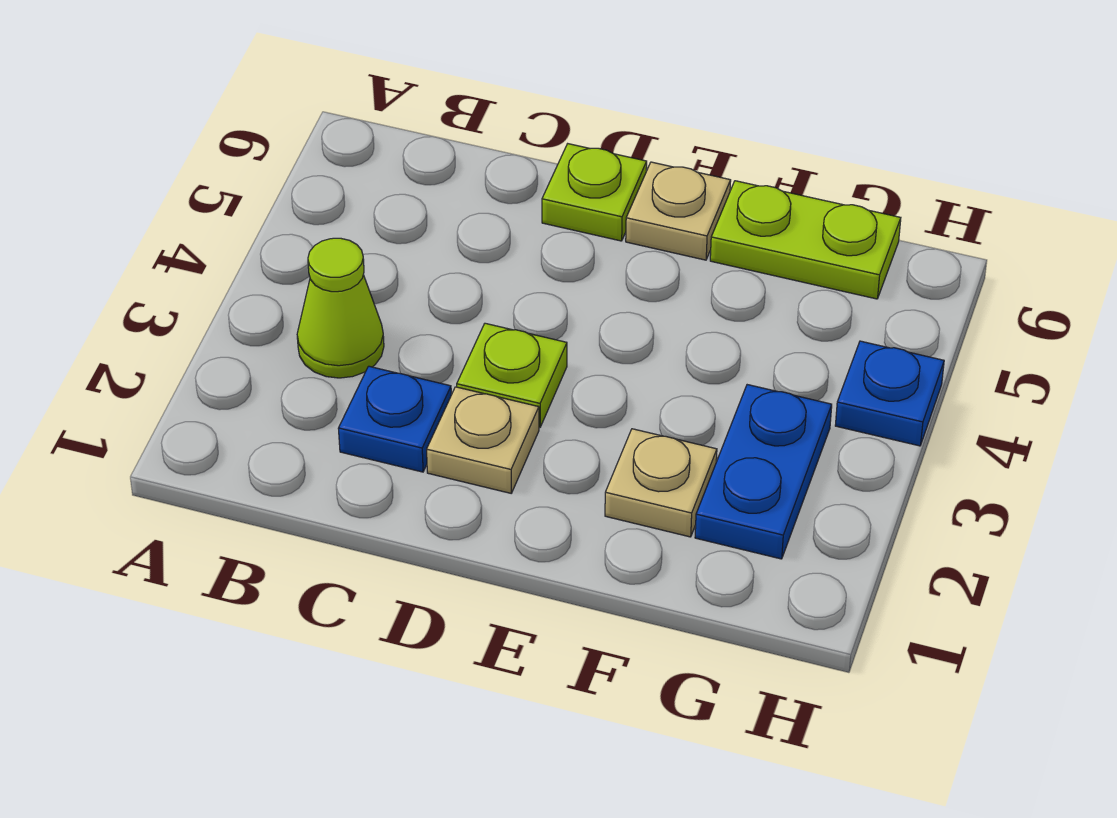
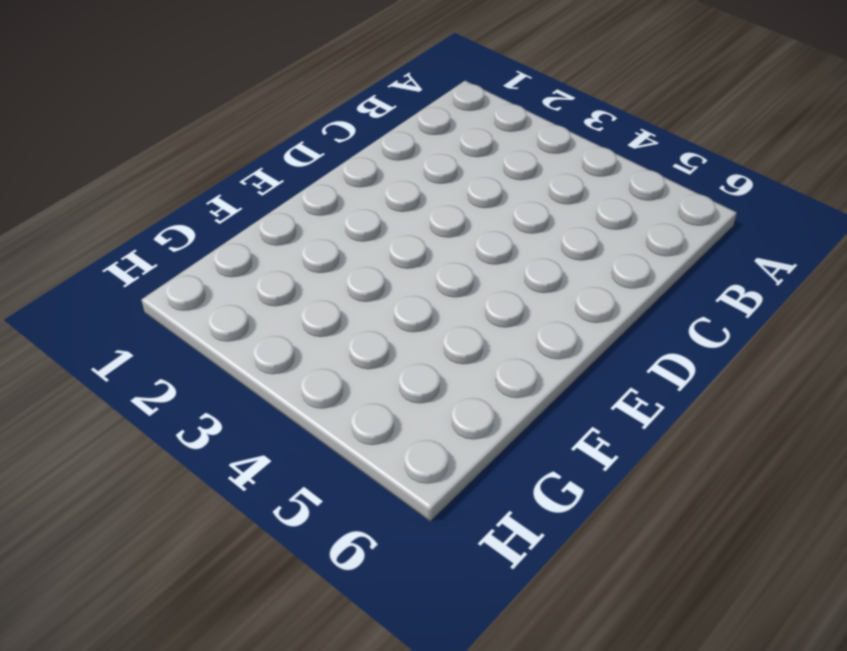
none -> lime 1x1 cone [297,238,384,378]
none -> blue 1x1 plate [338,366,451,472]

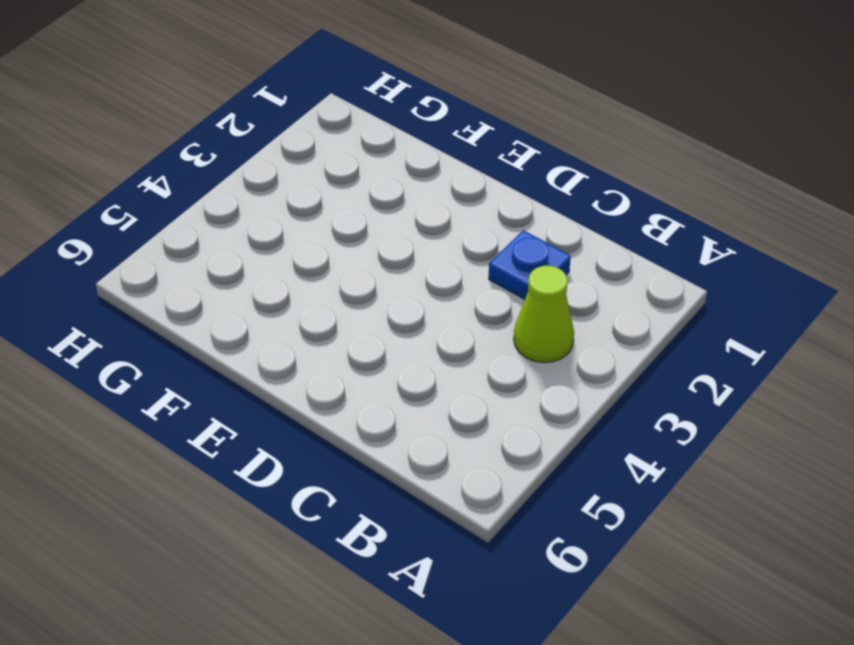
none -> tan 1x1 plate [427,387,539,493]
none -> lime 1x1 plate [457,323,567,427]

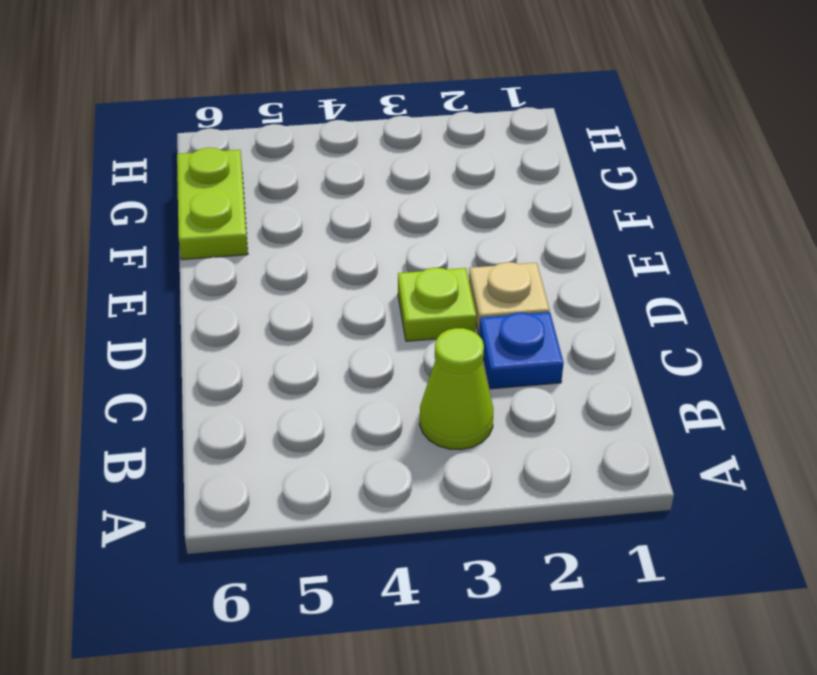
none -> lime 1x1 plate [542,144,647,241]
none -> tan 1x1 plate [626,162,731,260]

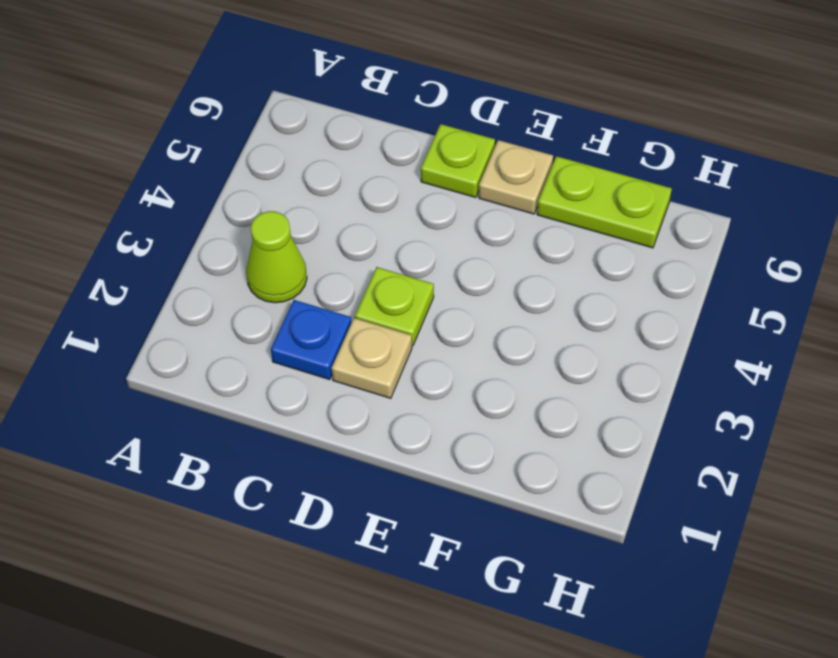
none -> tan 1x1 plate [605,429,717,537]
none -> blue 1x2 plate [695,385,832,559]

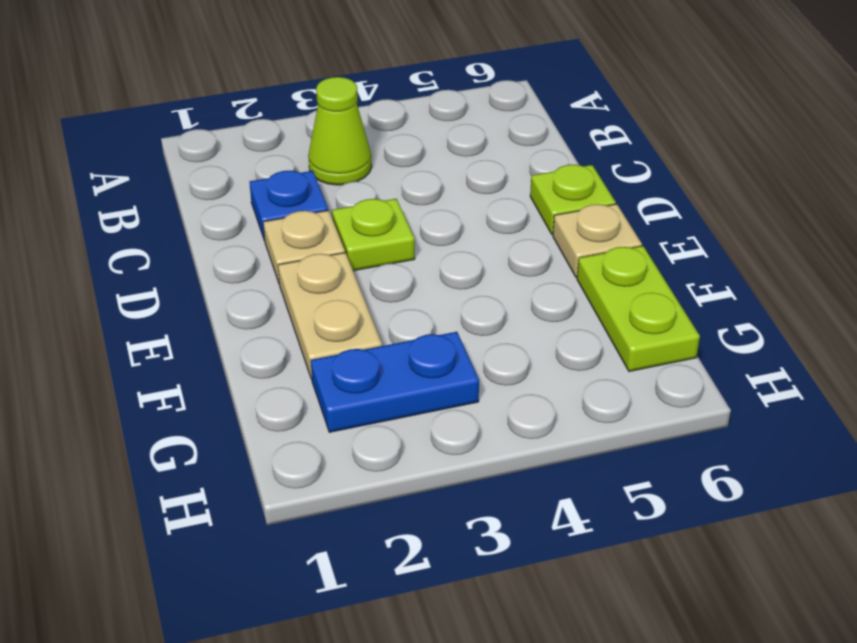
tan 1x2 plate [278,253,382,379] -> tan 1x1 plate [605,429,717,537]
none -> blue 1x1 plate [835,341,944,446]

